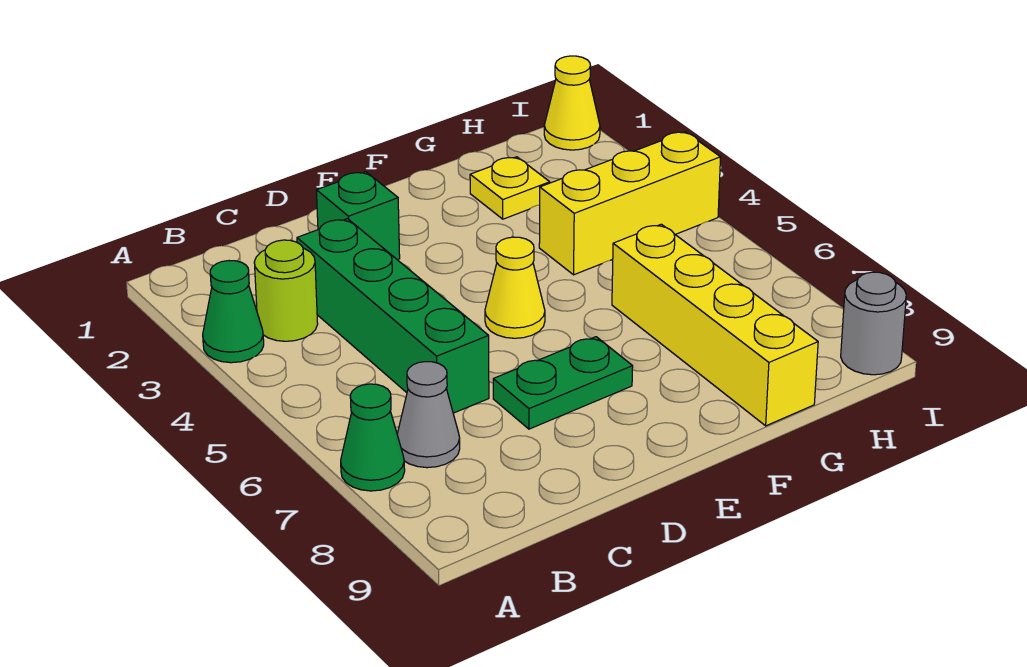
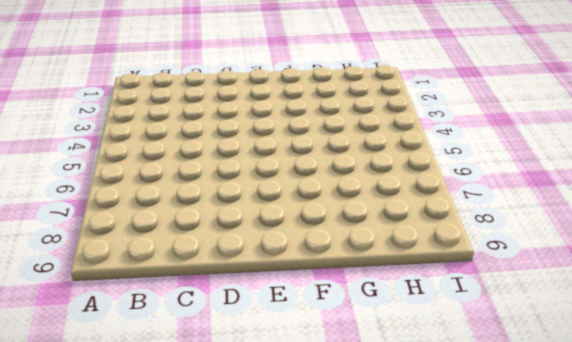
none -> green 1x1 cone [203,261,264,363]
none -> green 1x1 cone [341,384,405,491]
none -> lime 1x1 round brick [254,240,318,341]

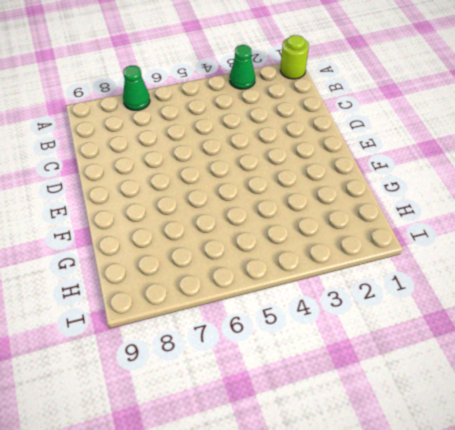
lime 1x1 round brick [280,35,309,79] -> lime 1x1 round brick moved to [254,240,318,341]
none -> grey 1x1 cone [397,362,460,468]
none -> green 1x4 brick [297,219,489,413]
none -> green 1x1 brick [316,172,400,260]

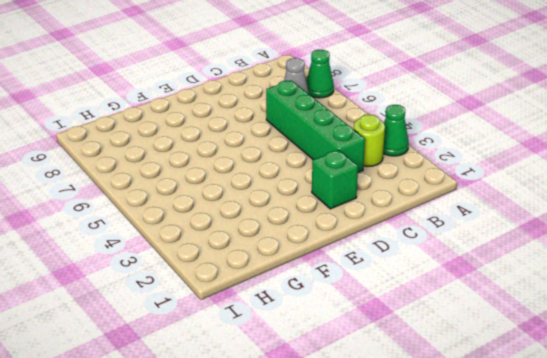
none -> green 1x2 plate [493,337,633,429]
none -> yellow 1x1 cone [485,237,545,338]
none -> yellow 1x1 plate [470,157,550,219]

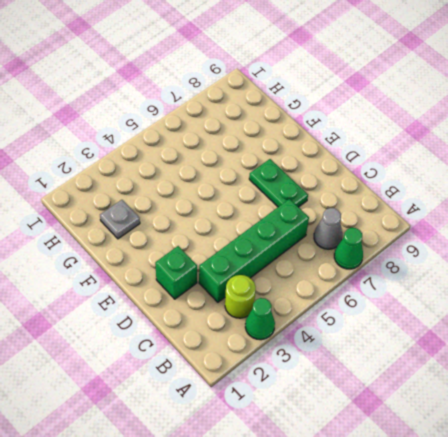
grey 1x1 plate [100,200,140,239] -> yellow 1x1 plate [470,157,550,219]
none -> yellow 1x1 cone [485,237,545,338]
none -> yellow 1x3 brick [539,132,721,275]
none -> yellow 1x4 brick [612,224,818,426]

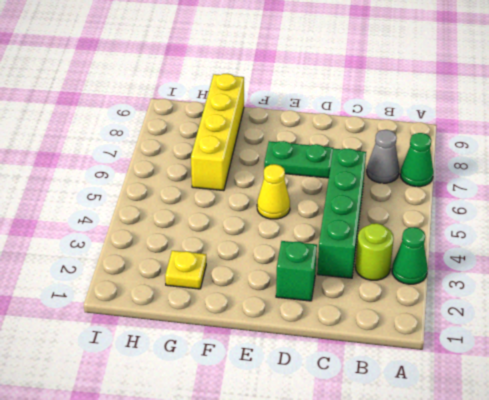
none -> yellow 1x3 brick [539,132,721,275]
none -> yellow 1x1 cone [544,56,600,150]
none -> grey 1x1 round brick [841,272,906,375]

